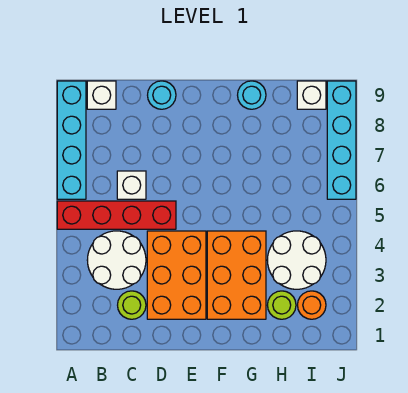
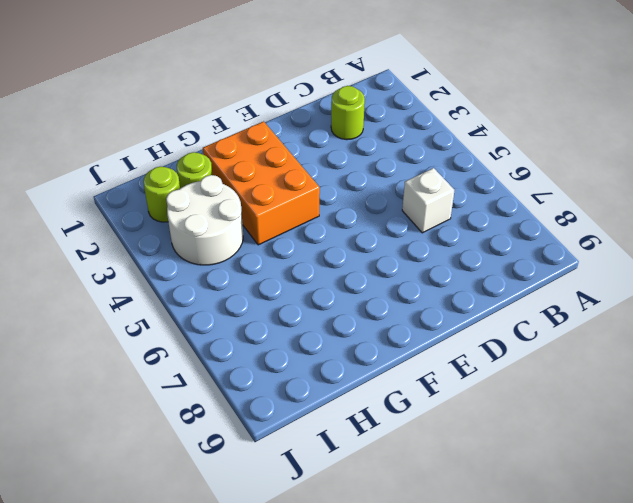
lime 1x1 round brick [143,166,180,222] -> orange 1x1 round brick [298,291,326,319]
none -> red 1x4 brick [57,201,176,229]
none -> cyan 1x4 brick [57,81,86,199]
none -> white 2x2 round brick [87,231,146,289]

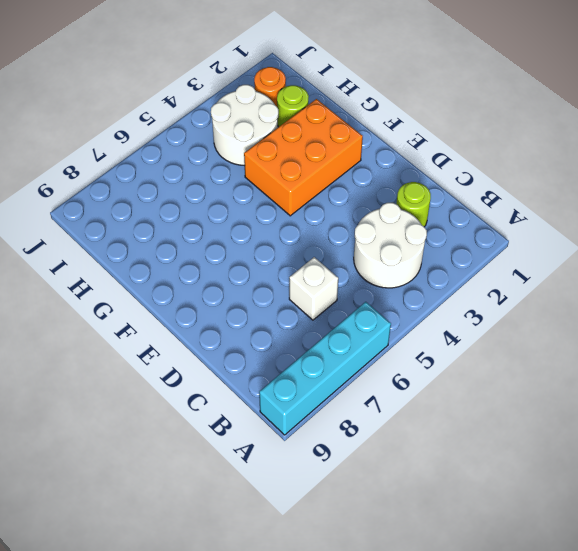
none -> red 1x4 brick [57,201,176,229]
none -> white 1x1 brick [87,81,116,109]
none -> orange 2x3 brick [147,231,206,319]

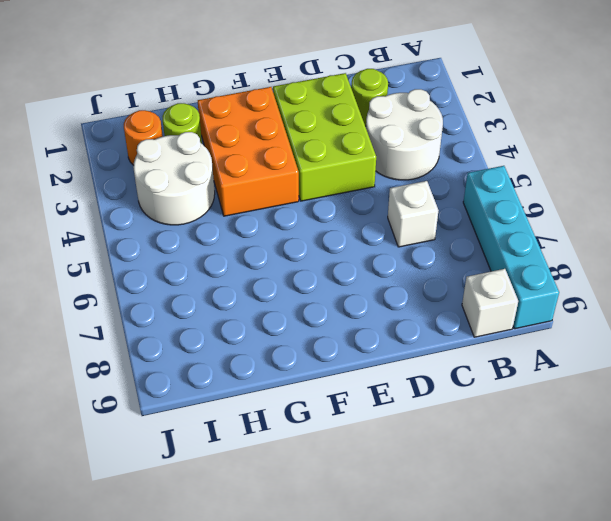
lime 2x3 brick [273,73,376,201] -> orange 2x3 brick [147,231,206,319]
none -> red 1x4 brick [57,201,176,229]
none -> cyan 1x1 round brick [148,81,176,109]
none -> cyan 1x1 round brick [238,81,266,109]

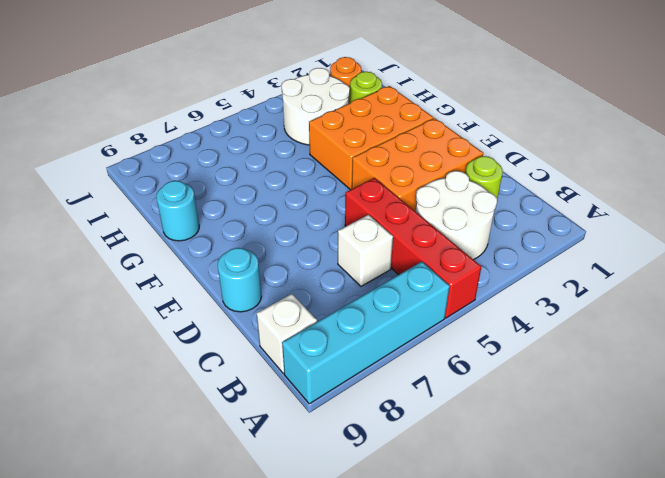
none -> white 1x1 brick [297,81,326,109]
none -> cyan 1x4 brick [327,81,356,199]

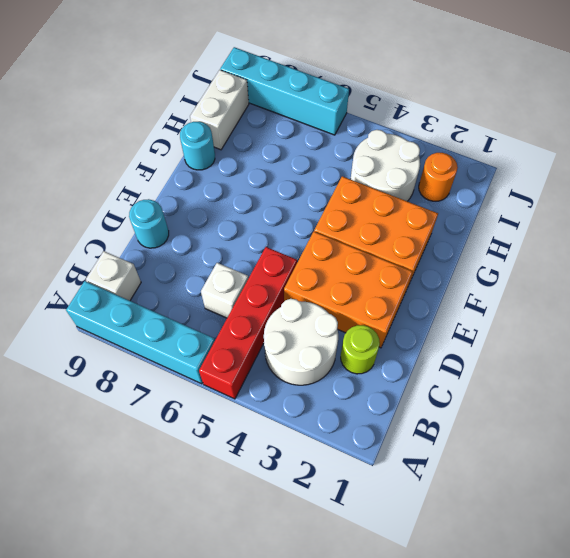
white 1x2 brick [190,70,249,150] -> white 1x1 brick [297,81,326,109]
none -> lime 1x1 round brick [268,291,296,319]

